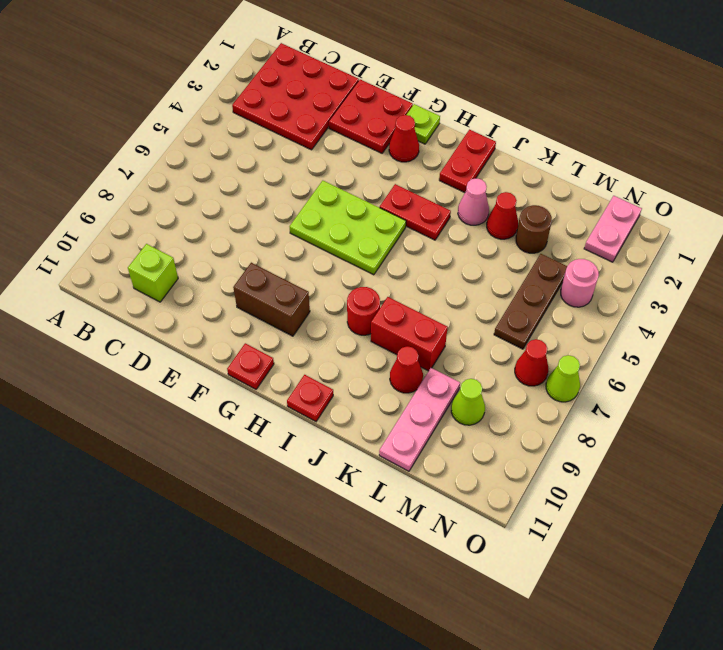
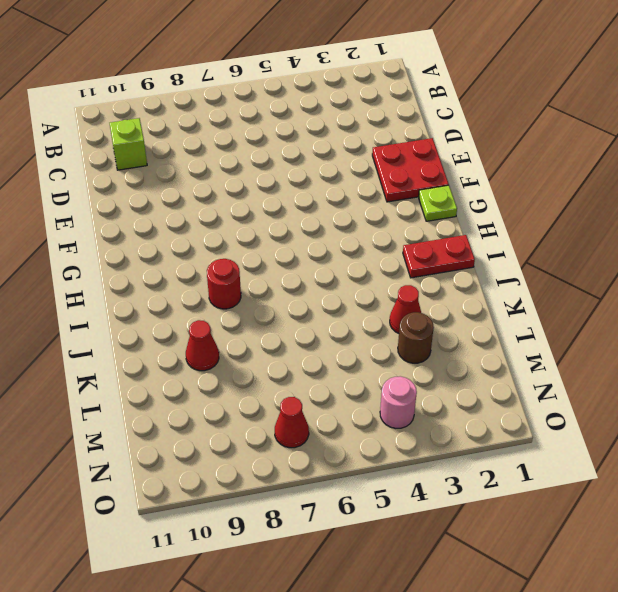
none -> red 3x3 plate [232,43,359,150]
none -> lime 2x3 plate [289,181,406,275]
none -> brown 1x2 brick [233,263,310,336]

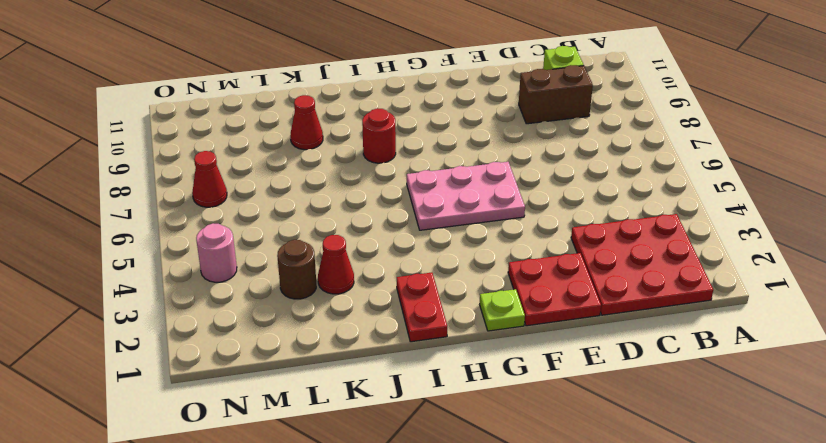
brown 1x2 brick [519,65,593,124] -> brown 1x2 brick moved to [233,263,310,336]
pink 2x3 plate [407,162,525,230] -> lime 2x3 plate [289,181,406,275]
none -> red 1x1 cone [389,115,419,162]
none -> red 1x1 plate [227,343,274,389]
none -> red 1x2 plate [380,184,451,240]

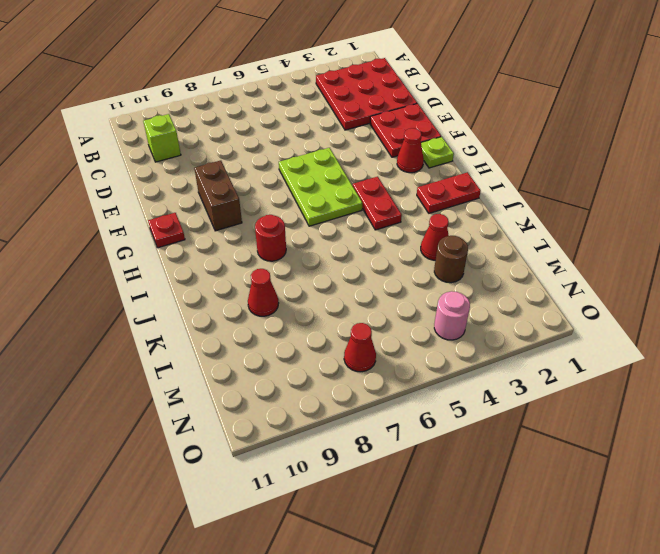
none -> red 1x1 plate [287,375,333,421]
none -> pink 1x1 cone [458,178,489,225]
none -> red 1x2 brick [371,297,448,371]

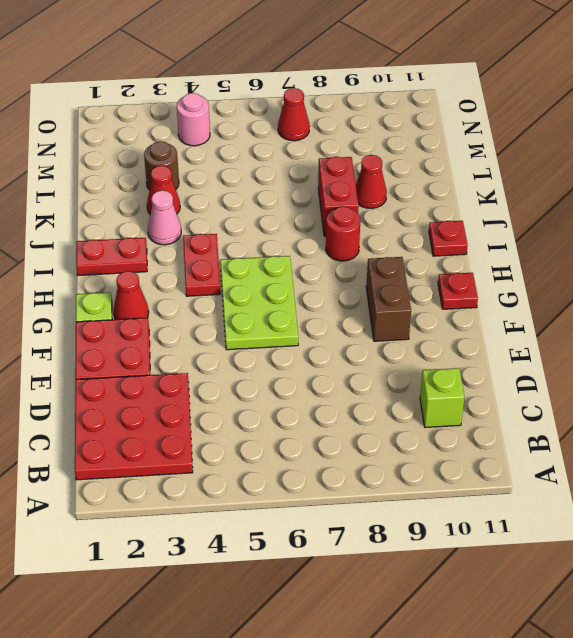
none -> pink 1x3 plate [379,368,460,471]
none -> brown 1x3 plate [494,254,567,349]
none -> lime 1x1 cone [451,379,485,425]

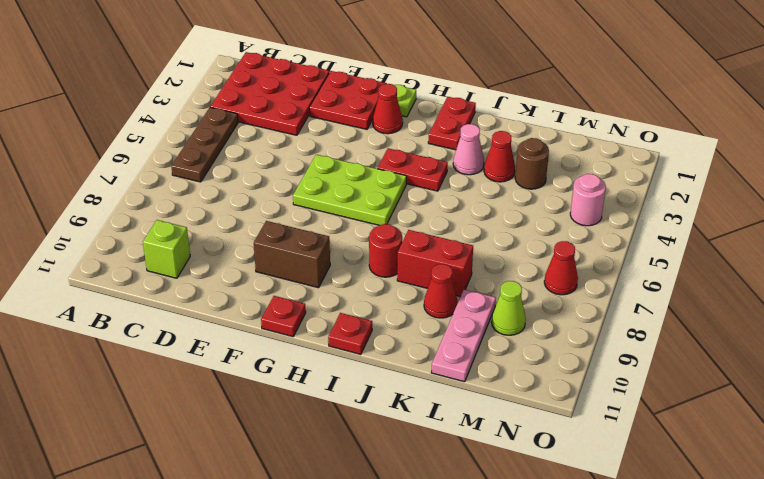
brown 1x3 plate [171,107,238,182] -> brown 1x3 plate moved to [494,254,567,349]
none -> pink 1x2 plate [584,196,642,262]
none -> lime 1x1 cone [546,355,580,402]

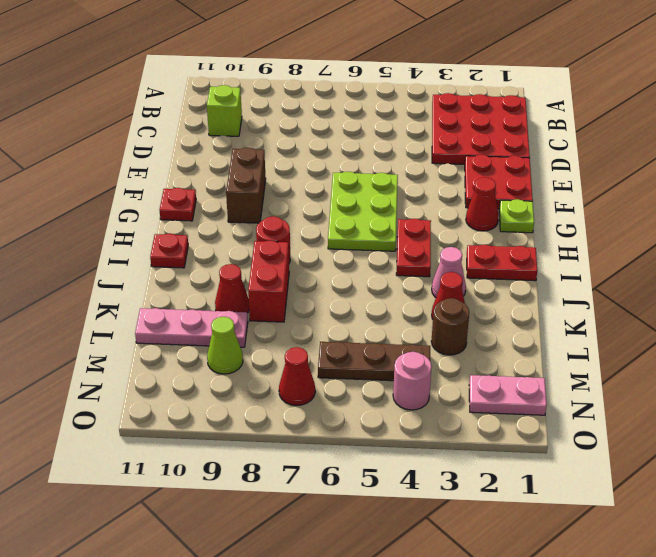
none -> lime 1x1 cone [546,355,580,402]

